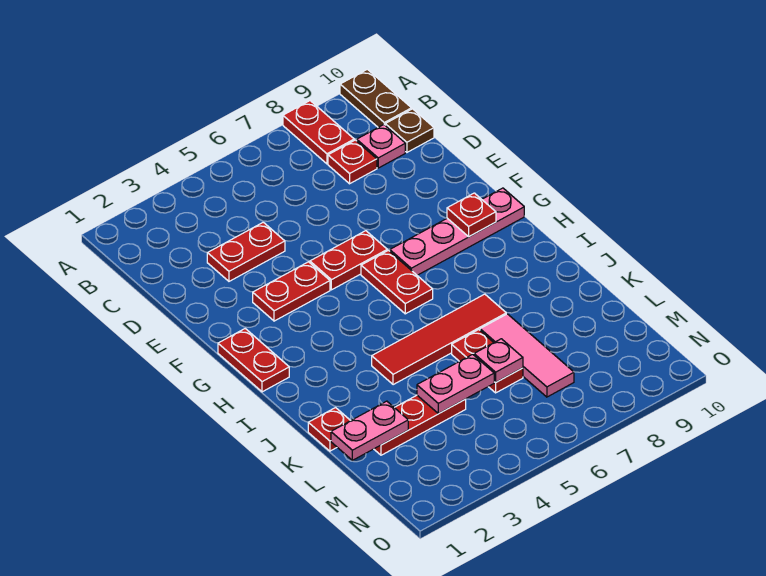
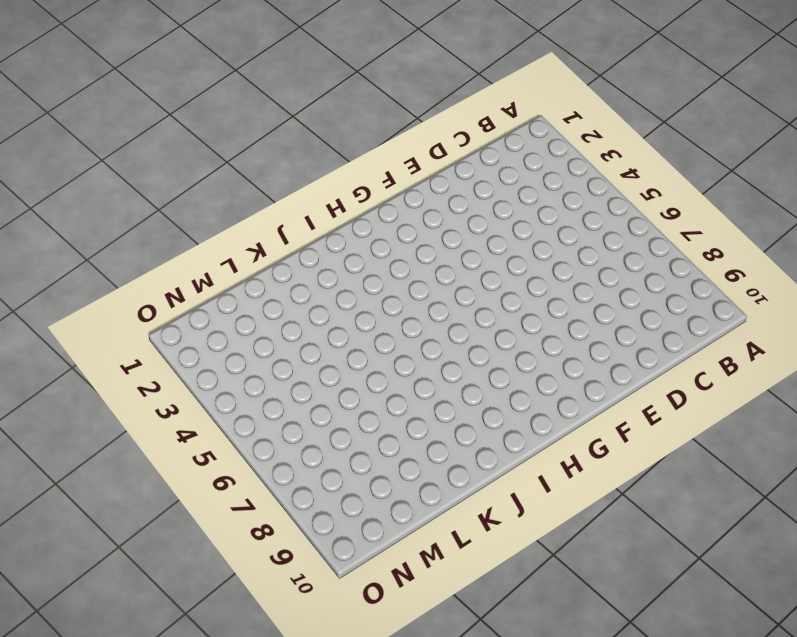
none -> red 1x2 plate [283,101,354,164]
none -> brown 1x2 plate [340,69,412,127]
none -> red 1x1 plate [328,140,377,184]

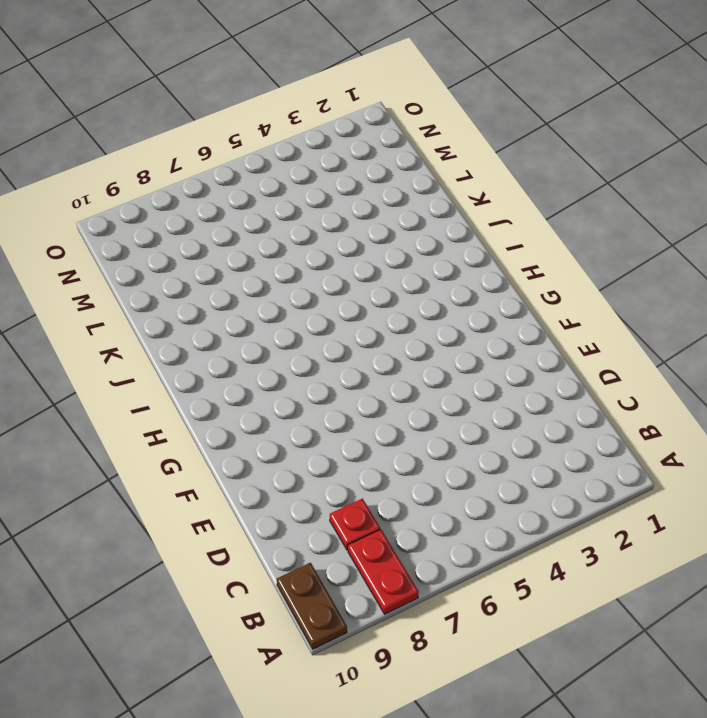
none -> pink 1x1 plate [357,125,405,168]
none -> brown 1x1 plate [385,109,434,152]
none -> red 1x2 plate [207,222,285,281]

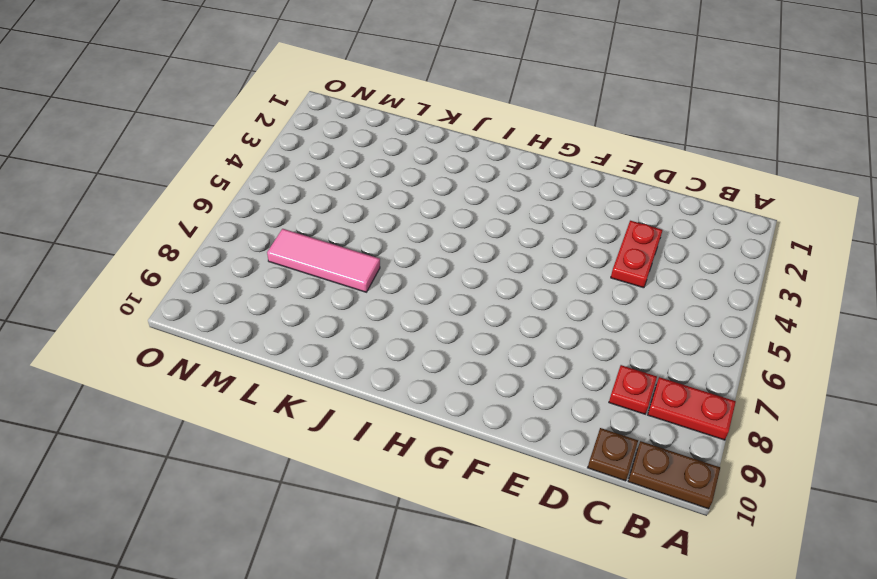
none -> pink 1x1 plate [357,125,405,168]
none -> red 1x2 plate [253,262,330,321]
none -> red 1x2 plate [310,231,387,290]

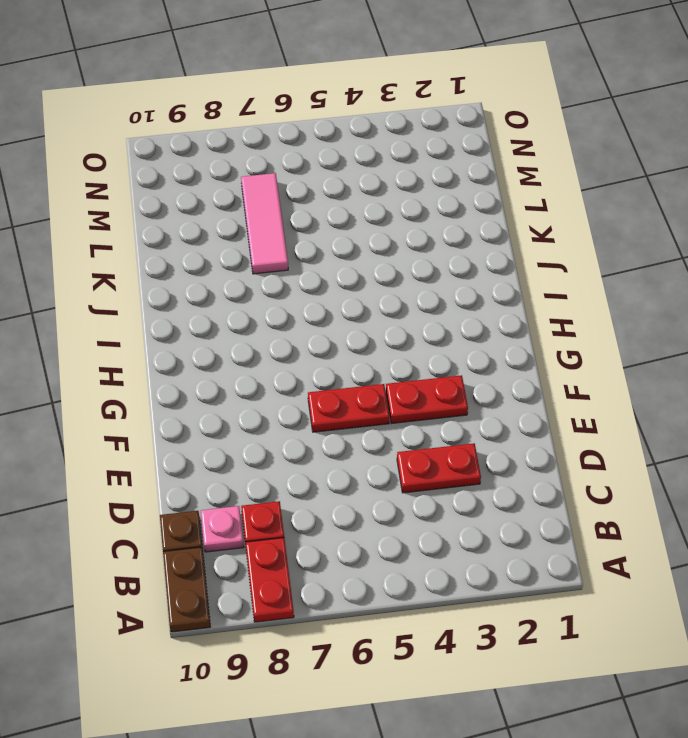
none -> red 1x2 plate [218,329,289,392]
none -> red 1x2 plate [361,250,433,314]
none -> pink 1x4 plate [390,188,524,275]

